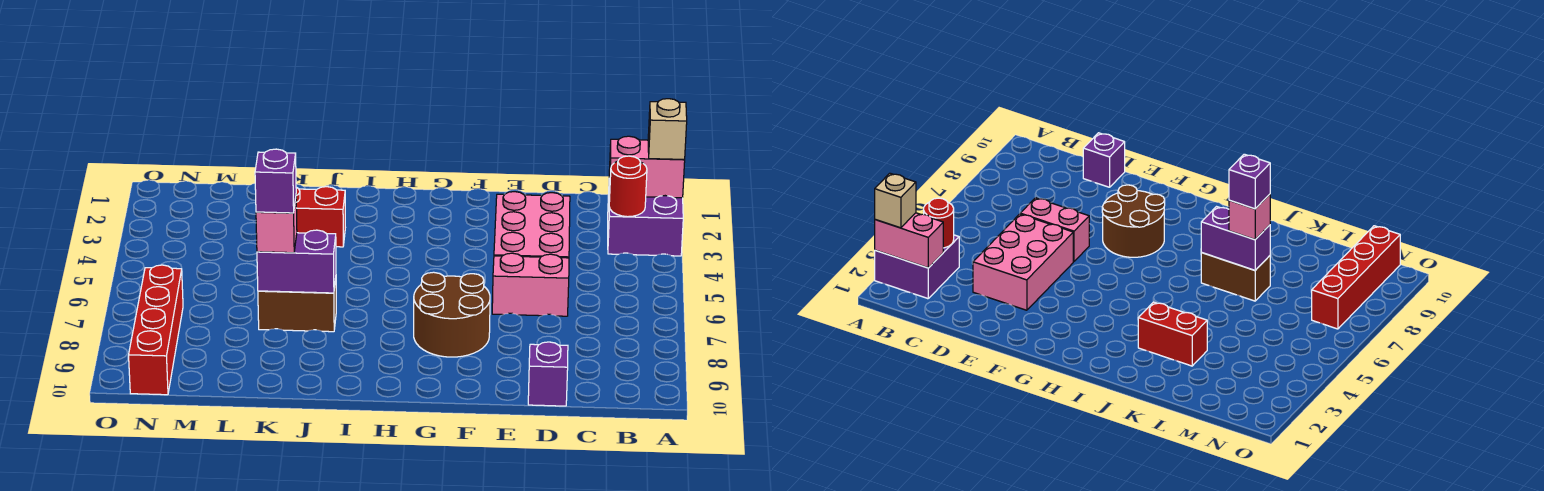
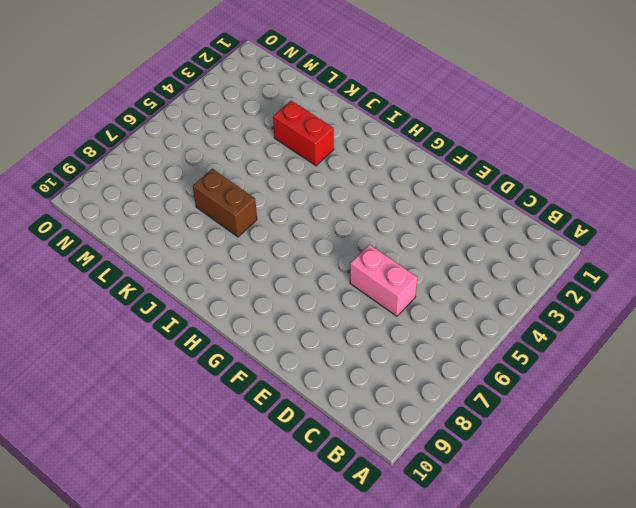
none -> purple 2x2 brick [608,195,683,256]
none -> pink 2x3 brick [494,192,570,258]
none -> purple 1x1 brick [528,342,568,406]

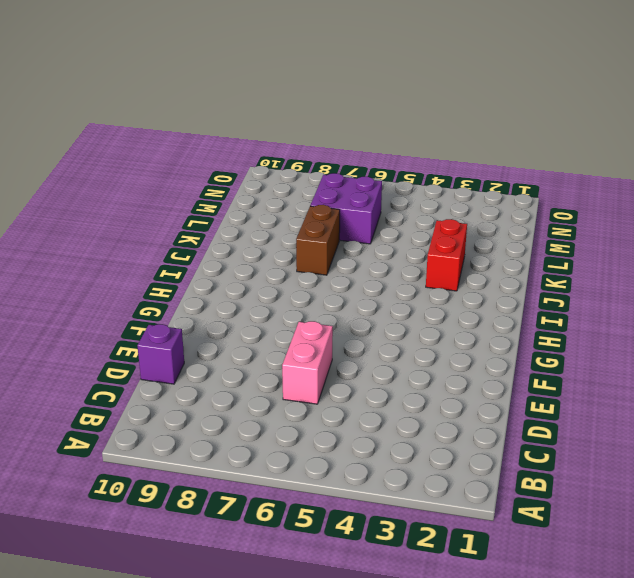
purple 2x2 brick [310,173,382,244] -> purple 2x2 brick moved to [608,195,683,256]
none -> pink 2x3 brick [494,192,570,258]
none -> brown 2x2 round brick [414,272,490,357]
none -> red 1x4 brick [129,265,183,395]

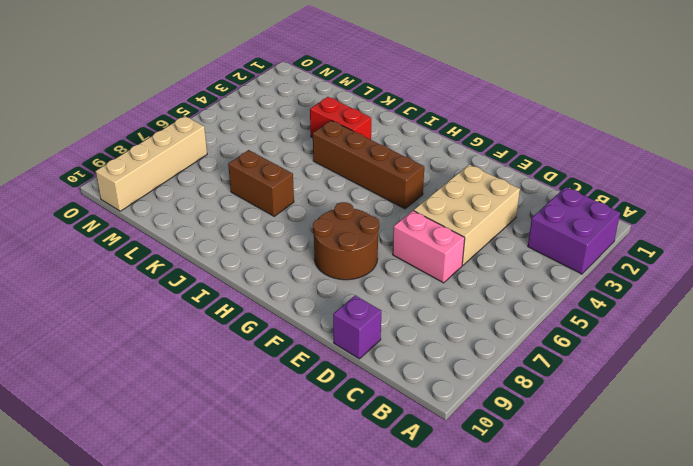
tan 2x3 brick [414,165,520,265] -> pink 2x3 brick [494,192,570,258]
brown 1x4 brick [313,120,424,209] -> none
tan 1x4 brick [96,116,207,211] -> red 1x4 brick [129,265,183,395]
none -> pink 1x2 brick [609,136,685,198]
none -> red 1x1 round brick [609,156,647,217]
none -> purple 1x2 brick [257,230,336,293]

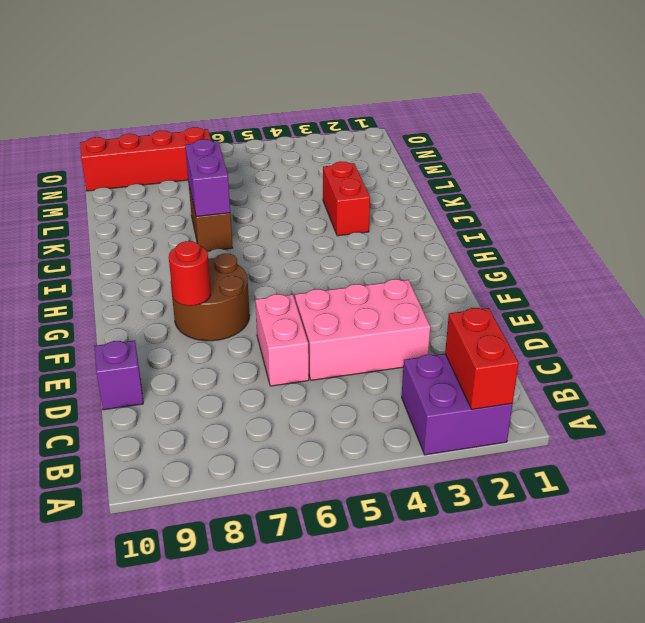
red 1x2 brick [445,308,519,409] -> pink 1x2 brick [609,136,685,198]
red 1x1 round brick [169,241,211,306] -> red 1x1 round brick moved to [609,156,647,217]
none -> tan 1x1 brick [648,99,687,159]
none -> pink 1x1 brick [256,199,297,253]
none -> purple 1x1 brick [255,149,296,213]

